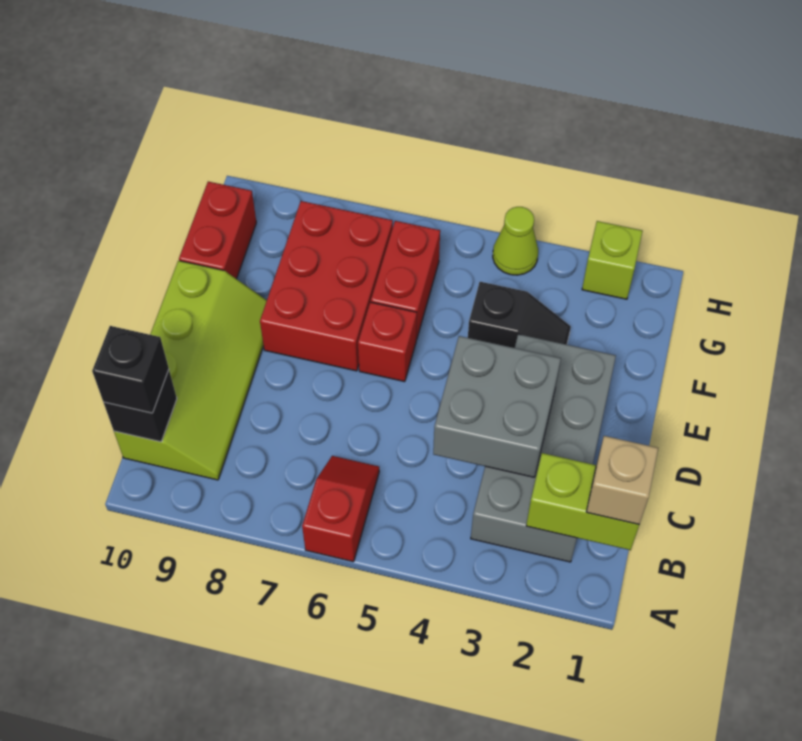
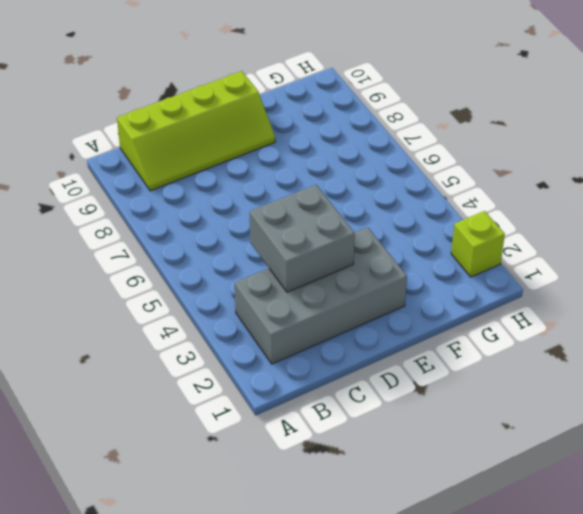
none -> red 1x2 slope [302,456,379,562]
none -> red 1x1 brick [358,302,417,382]
none -> red 2x3 brick [260,201,393,371]

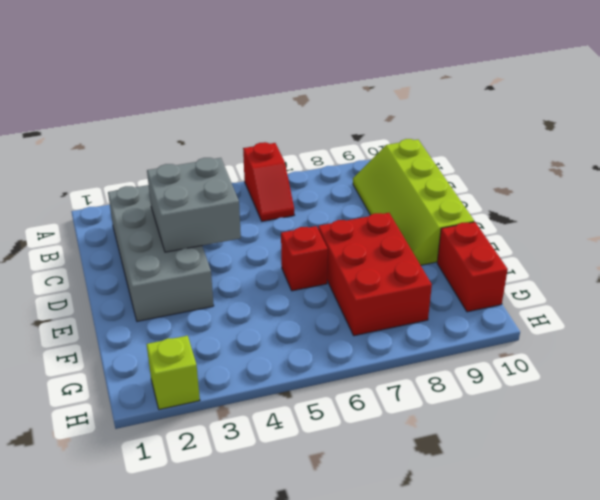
none -> black 1x2 slope [468,282,571,348]
none -> red 1x2 brick [371,221,440,339]
none -> lime 1x1 cone [493,207,538,275]

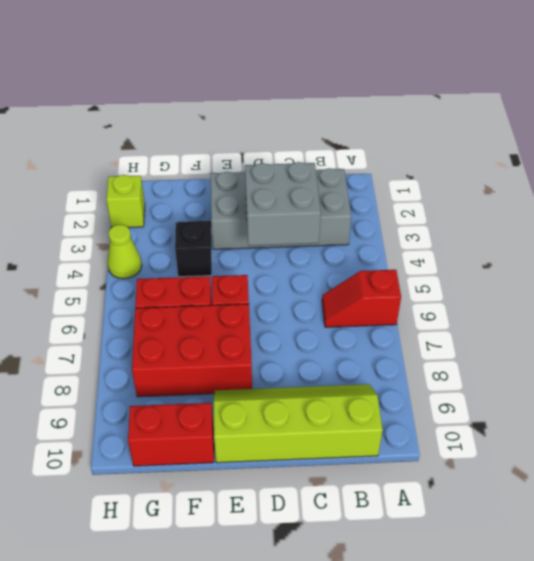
none -> lime 1x2 brick [526,453,639,550]
none -> black 1x1 brick [104,370,177,442]
none -> tan 1x1 brick [586,436,658,524]

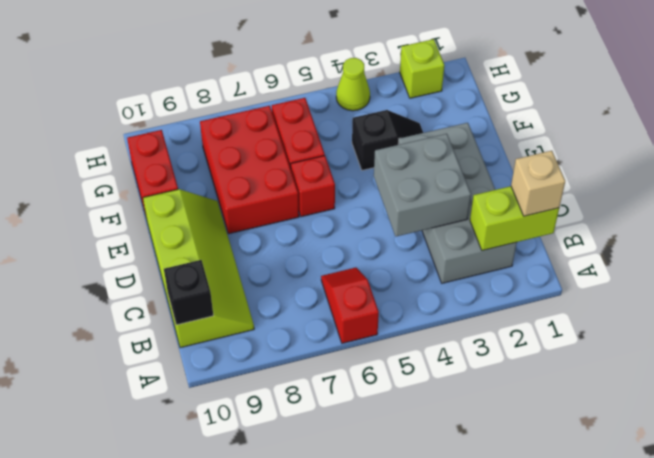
none -> black 1x1 brick [92,326,169,413]

